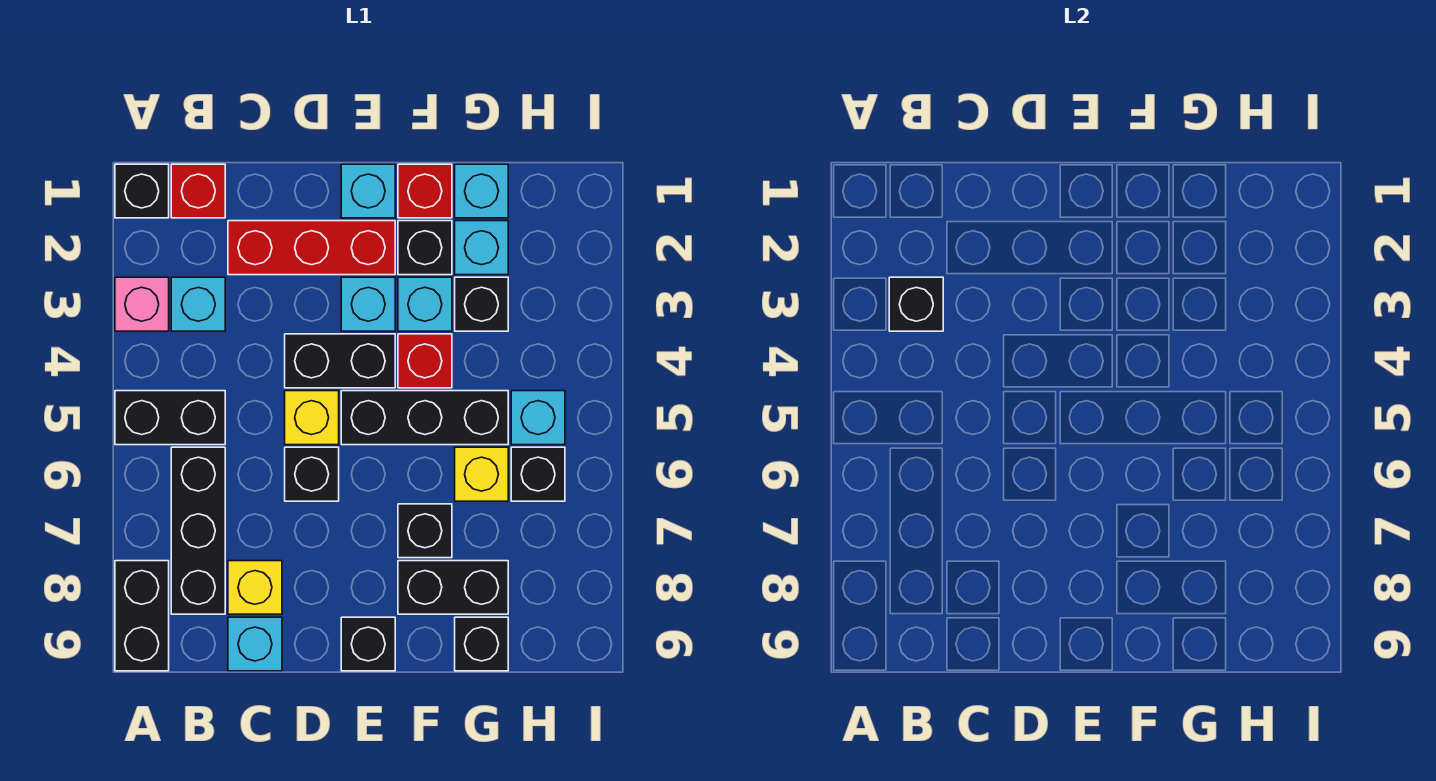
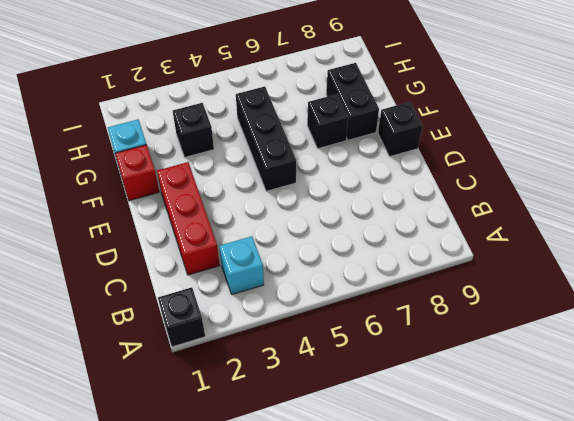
none -> pink 1x1 brick [115,277,169,331]
none -> black 1x2 brick [115,391,225,445]
none -> black 1x2 brick [115,561,169,671]
none -> red 1x1 brick [171,164,225,218]

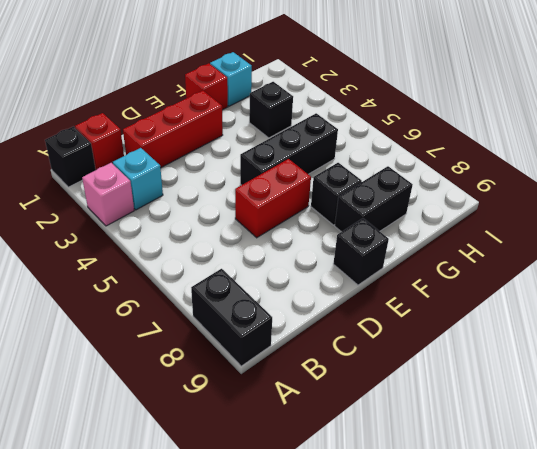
red 1x2 brick [235,159,311,238] -> black 1x1 brick [285,447,339,501]
none -> black 1x2 brick [115,391,225,445]
none -> black 1x3 brick [171,447,225,614]
none -> yellow 1x1 brick [228,561,282,614]
none -> cyan 1x1 brick [228,617,282,671]

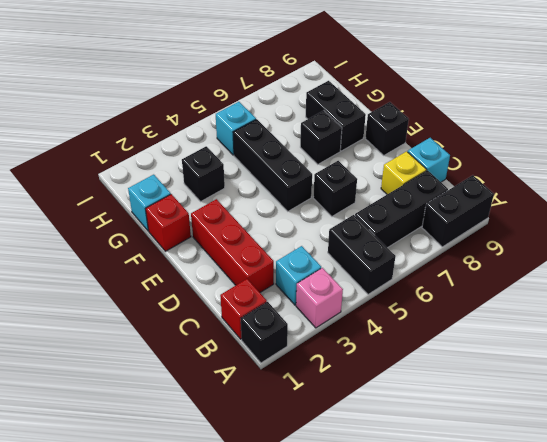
none -> black 1x2 brick [285,334,395,388]
none -> yellow 1x1 brick [285,391,339,445]
none -> cyan 1x1 brick [341,164,395,218]
none -> cyan 1x1 brick [341,277,395,331]

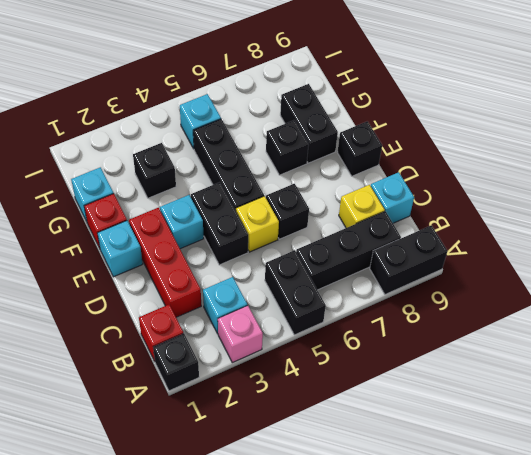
none -> black 1x1 brick [398,221,452,275]
none -> cyan 1x1 brick [398,277,452,331]
none -> red 1x1 brick [398,334,452,388]
none -> cyan 1x1 brick [455,221,508,275]

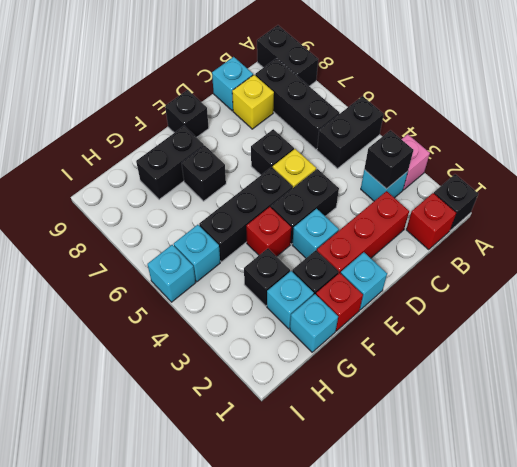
cyan 1x1 brick [147,245,196,302] -> cyan 1x1 brick moved to [398,277,452,331]
none -> yellow 1x1 brick [455,447,508,501]
none -> black 1x1 brick [455,617,508,671]
none -> black 1x1 brick [511,447,565,501]

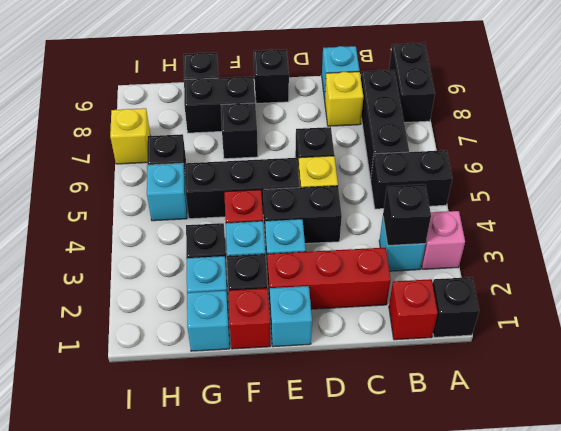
yellow 1x1 brick [110,108,150,164] -> yellow 1x1 brick moved to [455,447,508,501]

